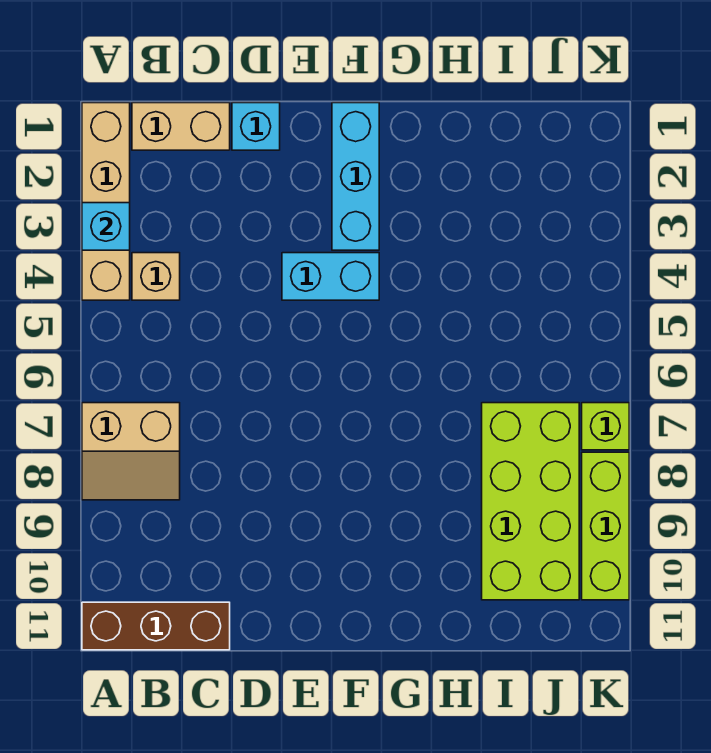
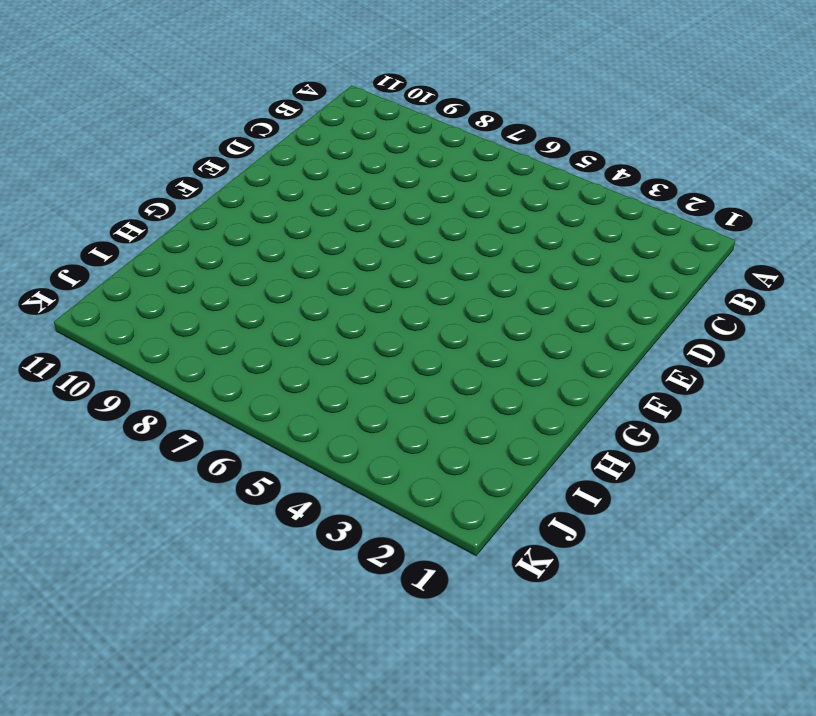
none -> tan 1x4 brick [82,103,130,300]
none -> tan 2x2 slope [82,403,180,500]
none -> brown 1x3 brick [82,602,230,650]

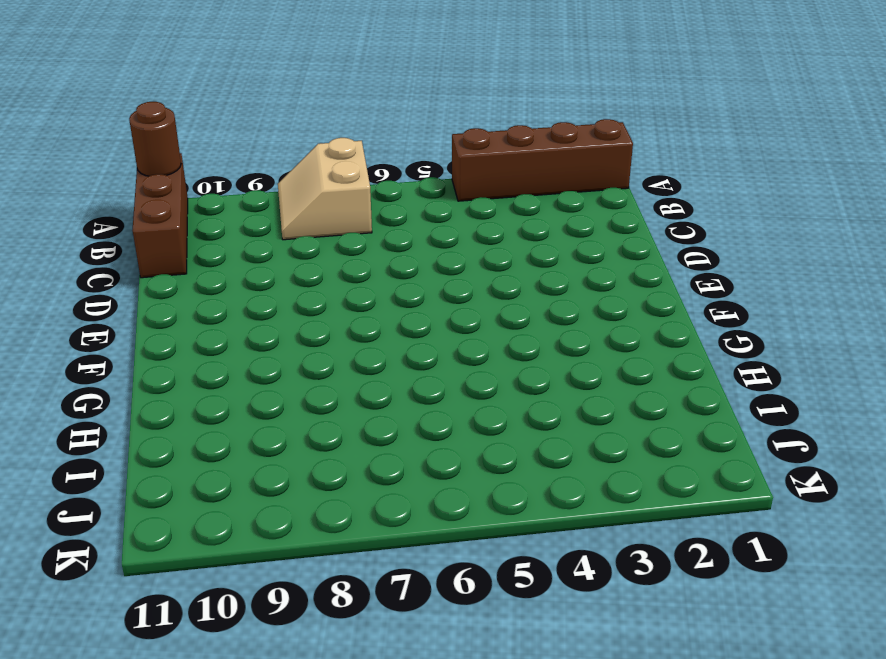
brown 1x4 brick [452,119,633,201] -> tan 1x4 brick [82,103,130,300]
brown 1x1 round brick [129,102,181,176] -> none
none -> tan 1x2 brick [132,103,230,150]
none -> tan 1x1 brick [132,253,180,300]
none -> cyan 1x1 brick [232,103,280,150]

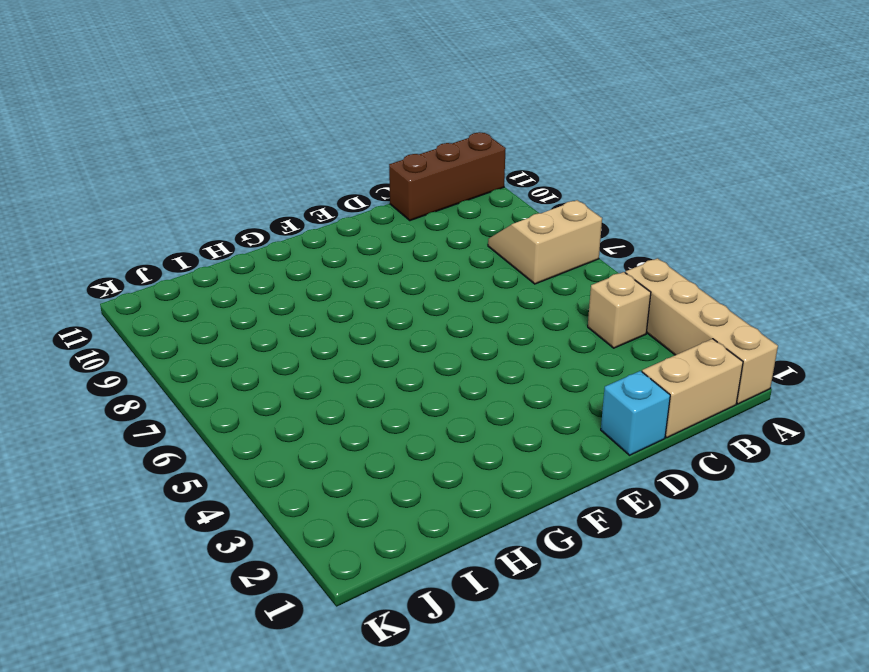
none -> cyan 1x2 brick [282,253,379,300]
none -> cyan 1x3 brick [332,103,379,250]
none -> lime 2x4 brick [482,403,579,600]

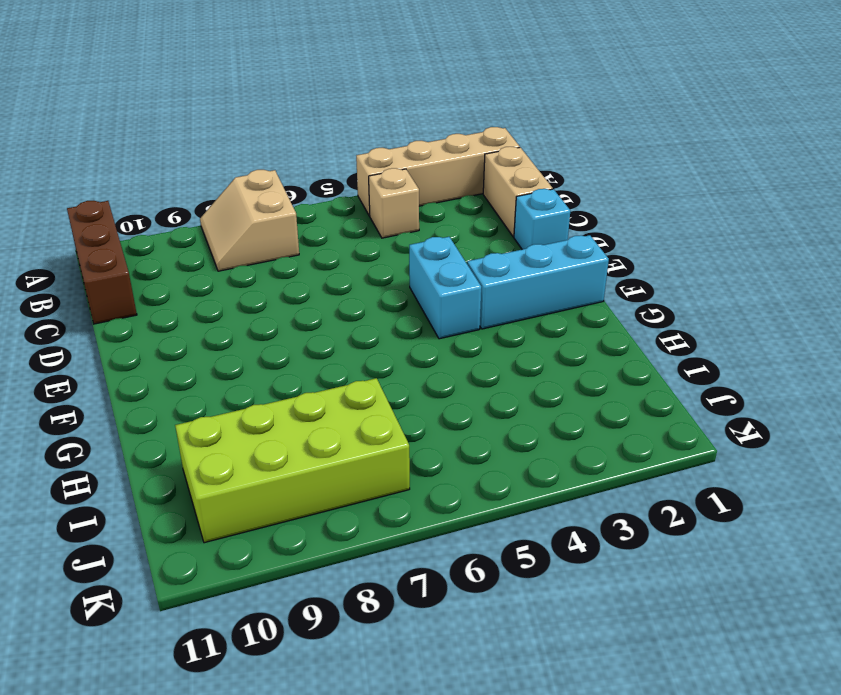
none -> lime 1x1 brick [582,403,629,450]
none -> lime 1x3 brick [582,452,629,600]
none -> cyan 1x1 brick [82,203,130,250]

